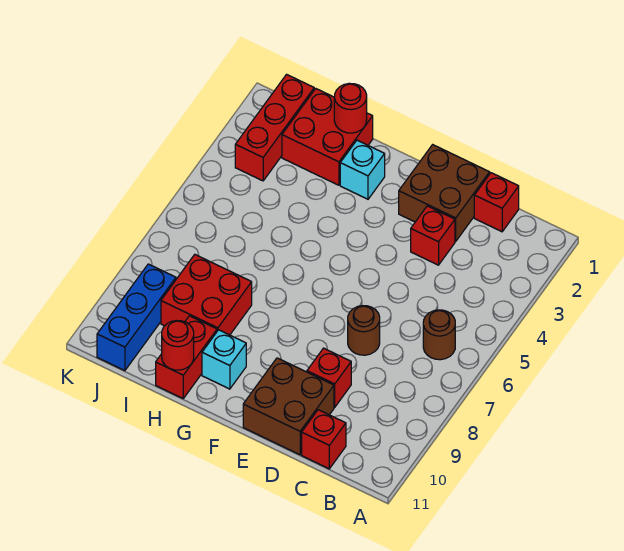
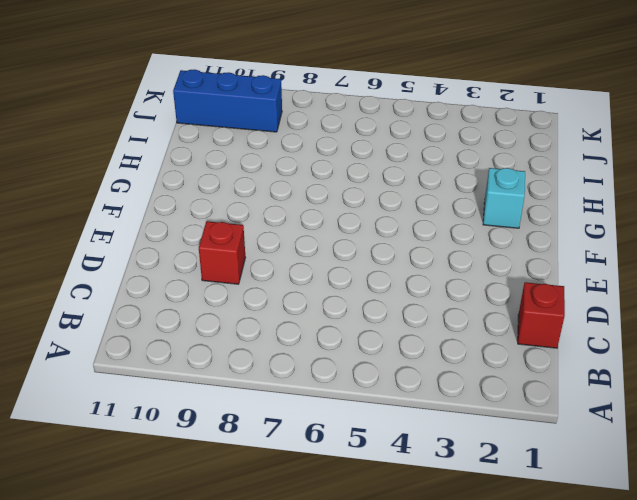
none -> brown 1x1 round brick [423,310,455,360]
none -> red 1x1 brick [302,410,346,469]
none -> brown 2x2 brick [399,145,490,241]

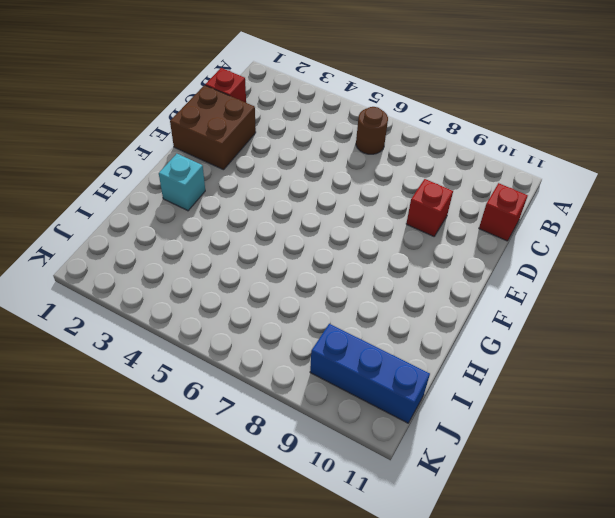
none -> red 1x1 brick [411,206,455,265]
none -> brown 1x1 round brick [348,306,380,355]
none -> brown 2x2 brick [243,358,334,455]

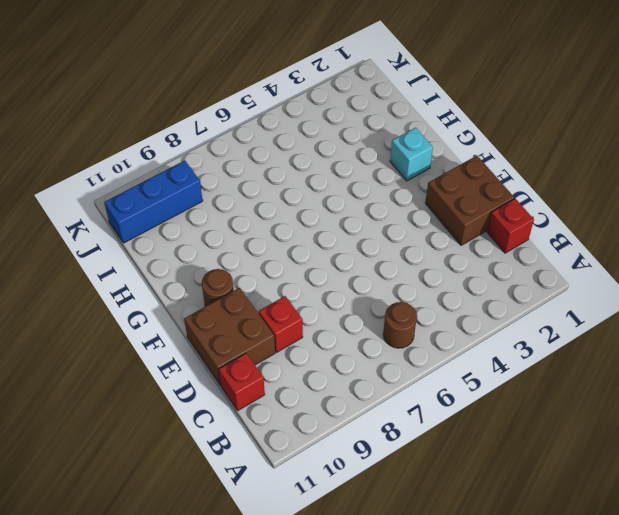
brown 1x1 round brick [202,269,234,306] -> brown 1x1 round brick moved to [348,306,380,355]
none -> red 1x1 brick [411,206,455,265]
none -> cyan 1x1 brick [202,330,246,389]
none -> red 2x2 brick [282,89,373,185]

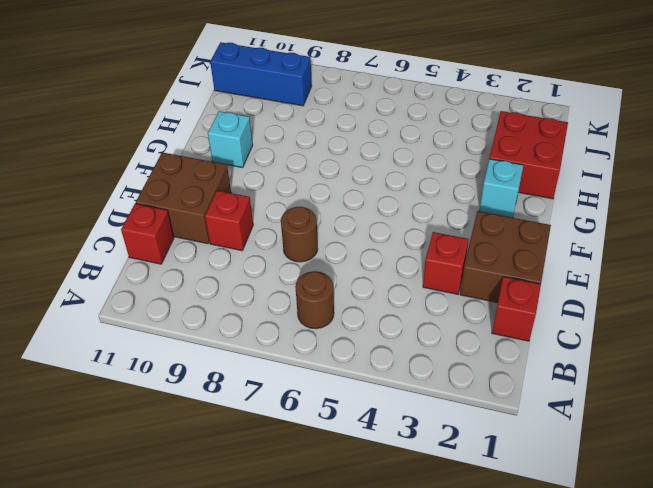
none -> red 2x2 brick [161,255,252,335]
none -> red 1x2 brick [156,316,217,398]
none -> red 1x3 brick [235,74,314,181]

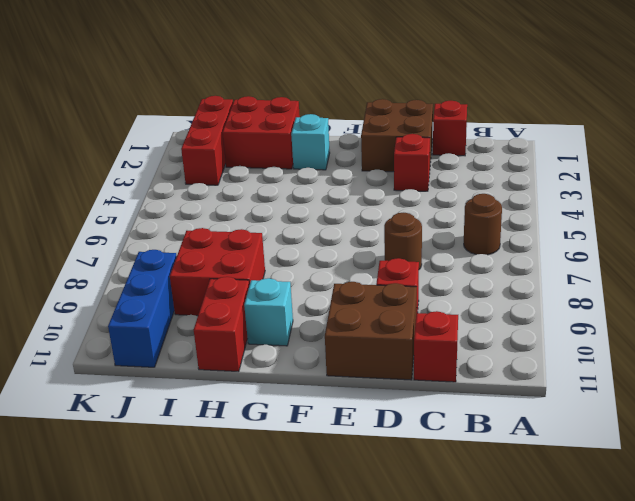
none -> red 1x1 round brick [334,83,367,133]
none -> red 1x1 round brick [162,321,194,370]

